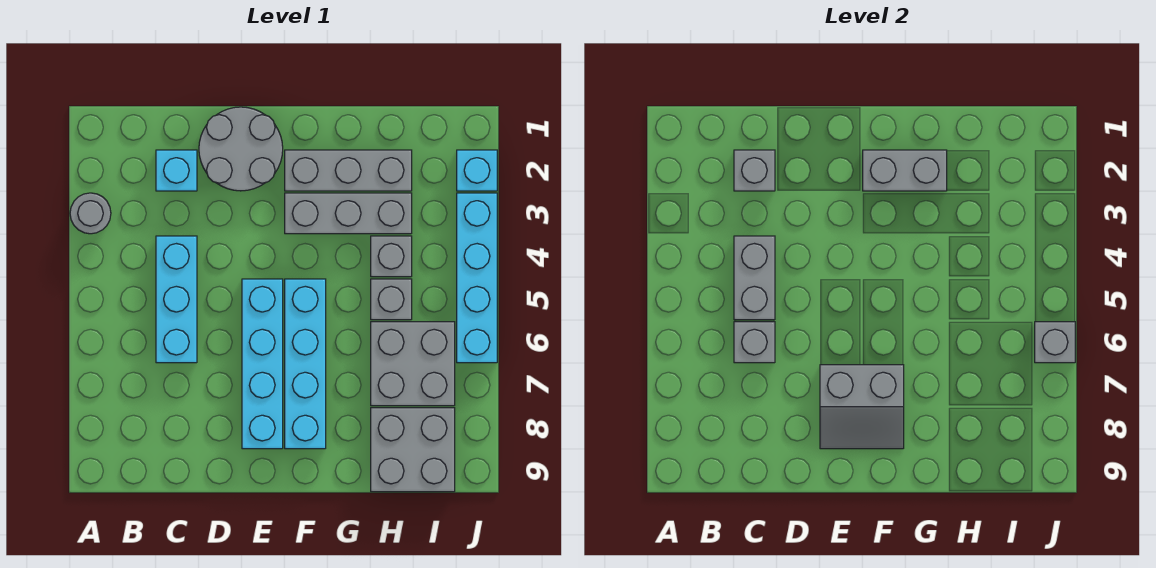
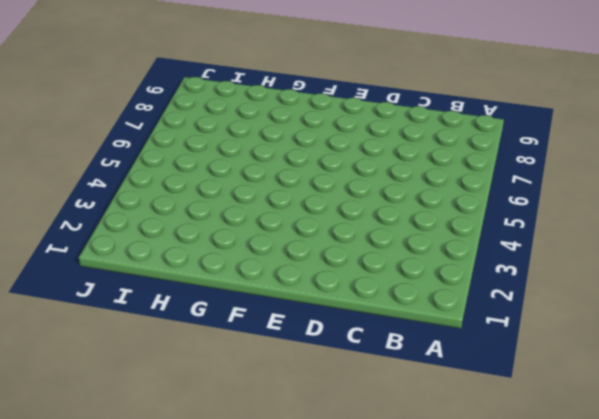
none -> grey 1x1 round brick [70,193,111,234]
none -> cyan 1x1 brick [156,150,197,191]
none -> cyan 1x3 brick [156,236,197,363]

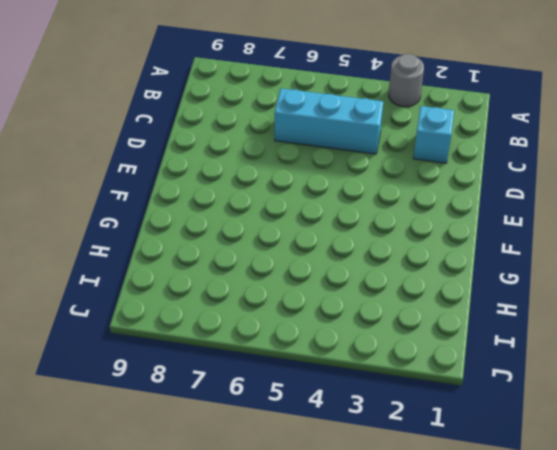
none -> grey 2x2 round brick [199,107,283,191]
none -> cyan 1x4 brick [242,279,283,449]
none -> grey 1x3 brick [285,150,412,191]

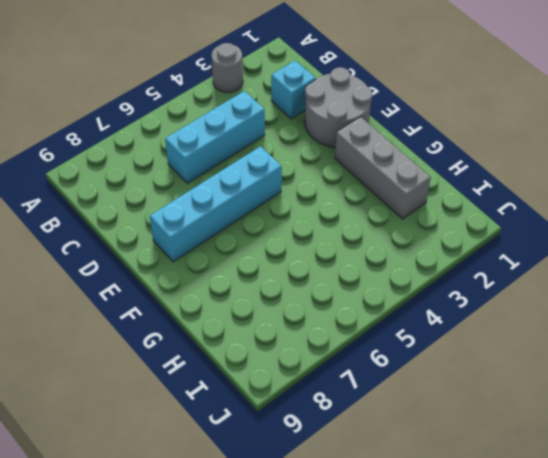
none -> grey 1x3 brick [285,193,412,234]
none -> cyan 1x4 brick [285,279,326,449]
none -> grey 1x1 brick [371,236,412,277]

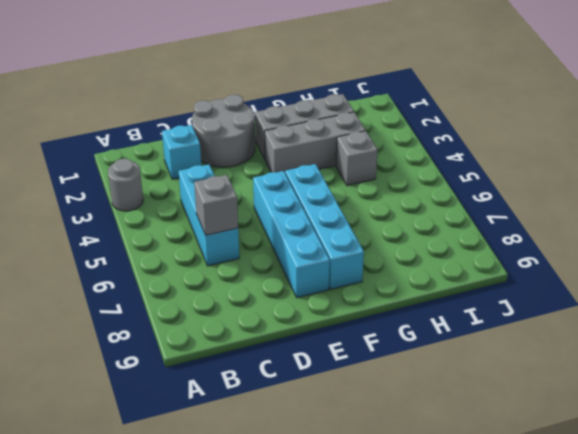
none -> grey 1x1 brick [371,279,412,320]
none -> grey 2x2 brick [371,322,455,406]
none -> grey 2x2 brick [371,408,455,492]

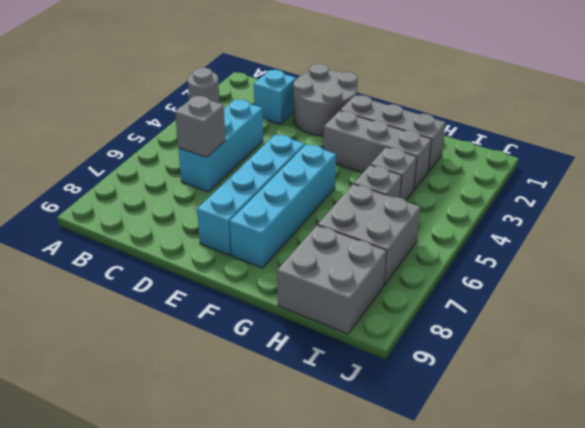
none -> cyan 1x1 brick [457,150,497,191]
none -> cyan 1x4 brick [457,193,497,363]
none -> grey 1x1 brick [734,150,775,191]

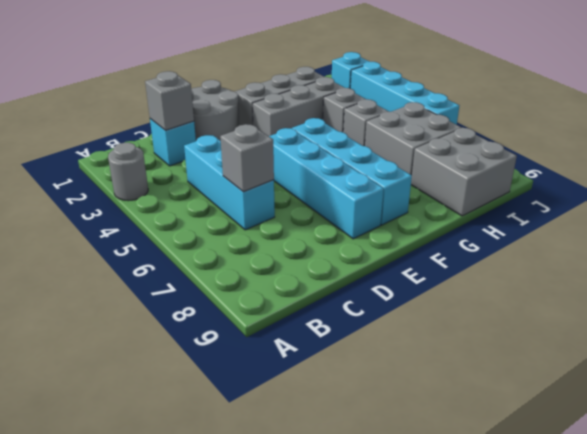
none -> grey 1x2 brick [734,236,775,320]
none -> grey 2x2 slope [820,365,904,449]
none -> grey 1x2 brick [863,150,947,191]

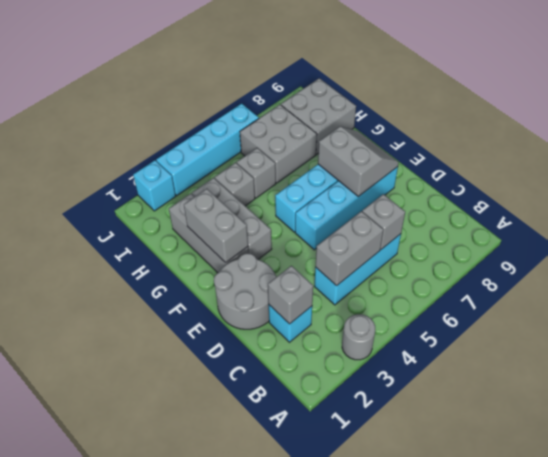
none -> grey 1x1 brick [1035,322,1075,363]

